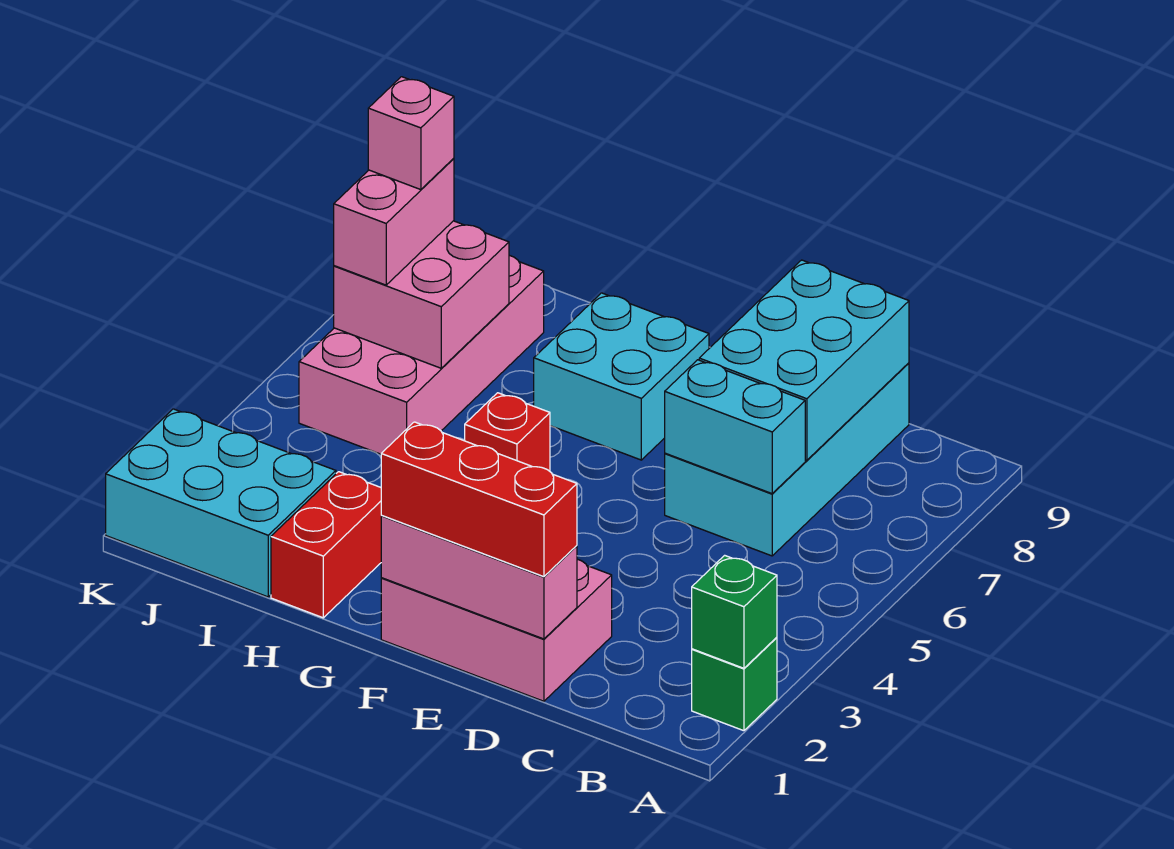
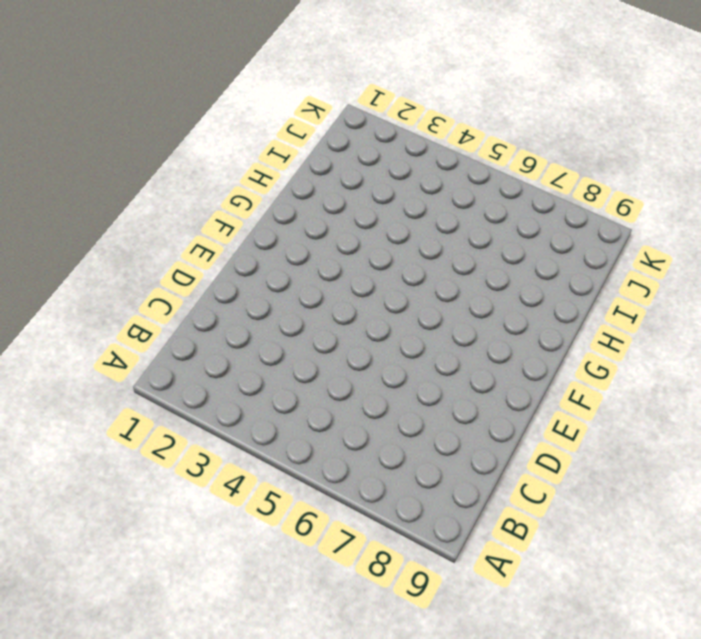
none -> green 1x1 brick [692,637,777,731]
none -> cyan 2x4 brick [665,363,909,556]
none -> pink 2x3 brick [381,559,612,701]

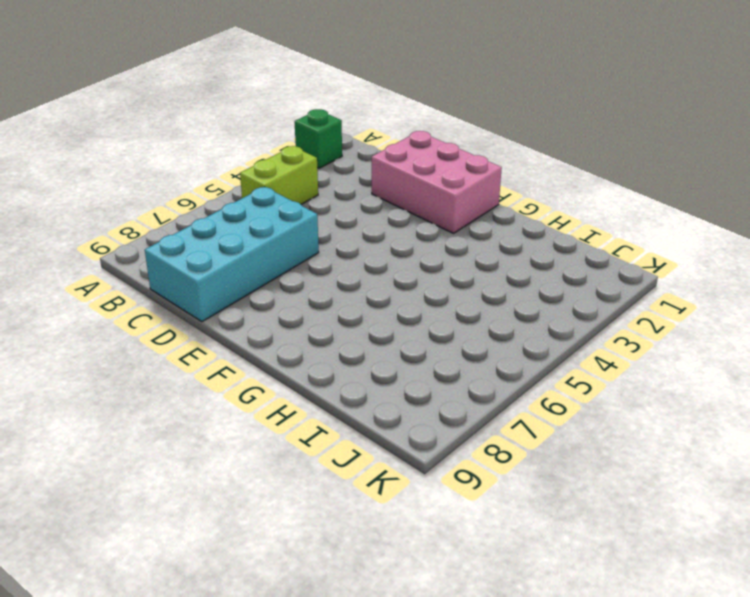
lime 1x2 brick [240,146,318,204] -> none
none -> cyan 2x2 brick [534,293,709,460]
none -> red 1x1 brick [465,393,550,471]
none -> red 1x2 brick [271,472,382,618]

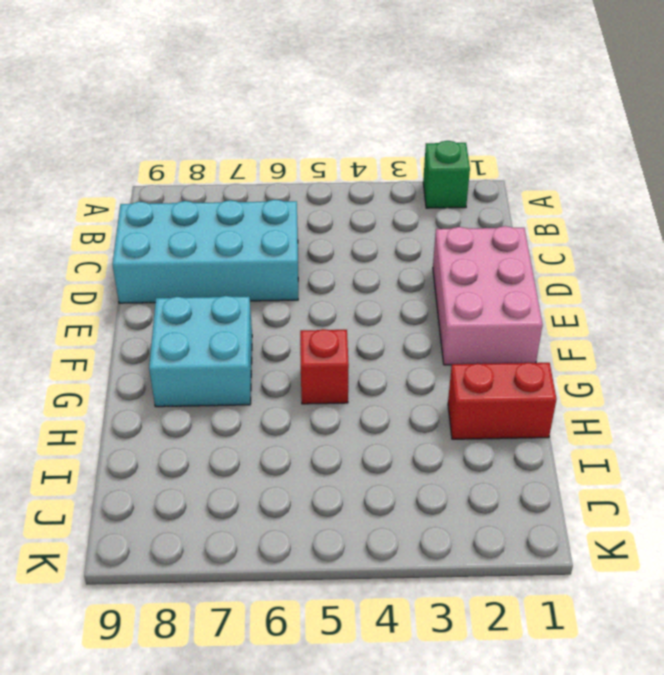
none -> cyan 2x3 brick [106,409,336,597]
none -> pink 2x4 brick [299,255,544,454]
none -> green 1x1 brick [692,555,777,668]

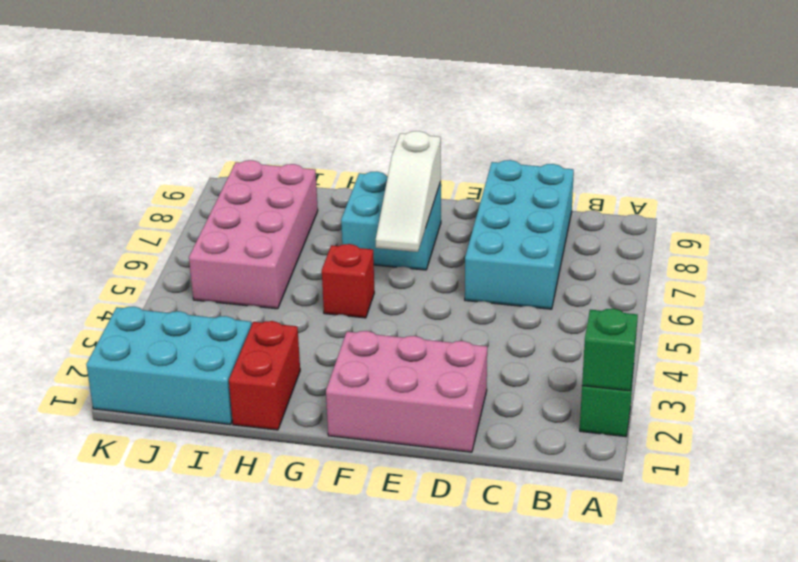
white 1x3 slope [376,131,441,252] -> none
none -> cyan 1x2 brick [665,360,805,493]
none -> cyan 2x3 brick [699,260,909,460]
none -> pink 1x3 brick [381,516,577,639]

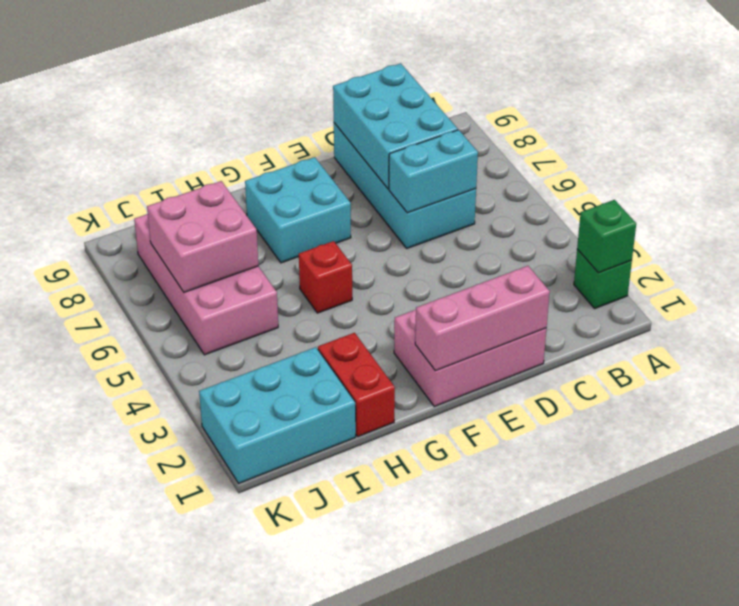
none -> red 1x3 brick [381,422,577,577]
none -> pink 1x2 brick [334,159,454,285]
none -> pink 1x1 brick [368,77,454,190]

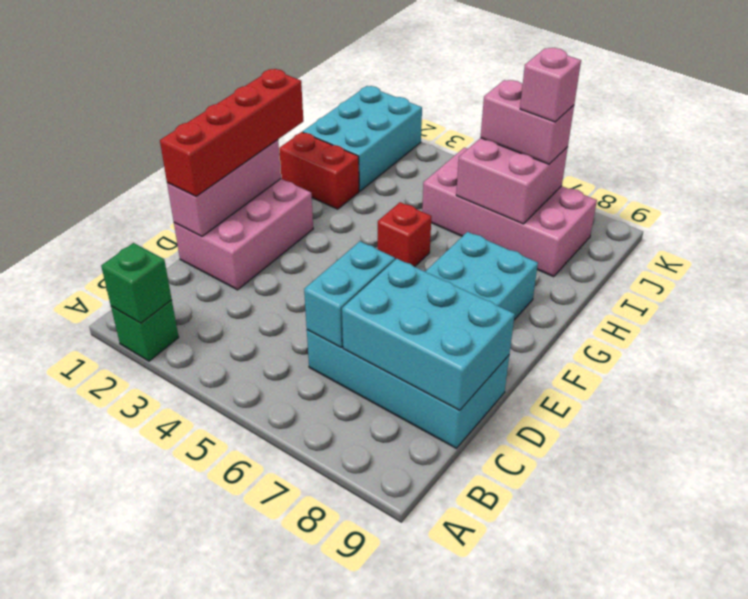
red 1x4 brick [160,69,303,196] -> red 1x3 brick [381,422,577,577]

